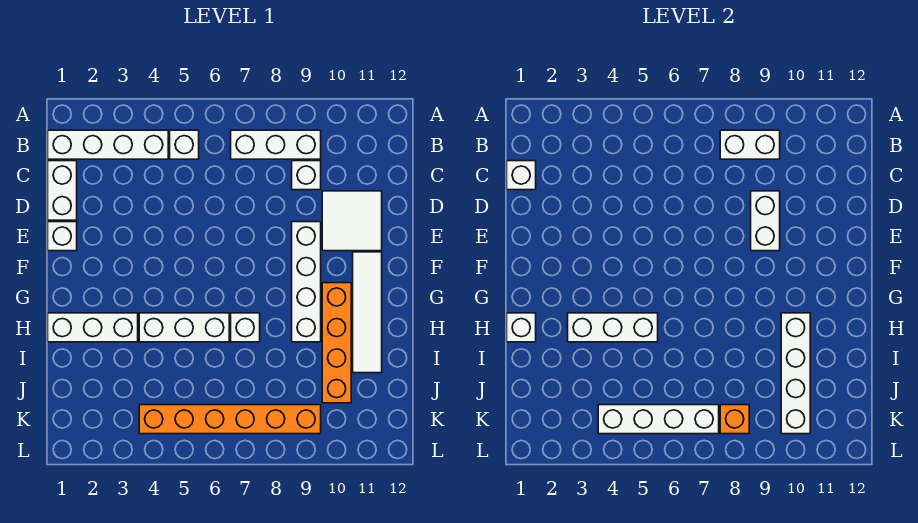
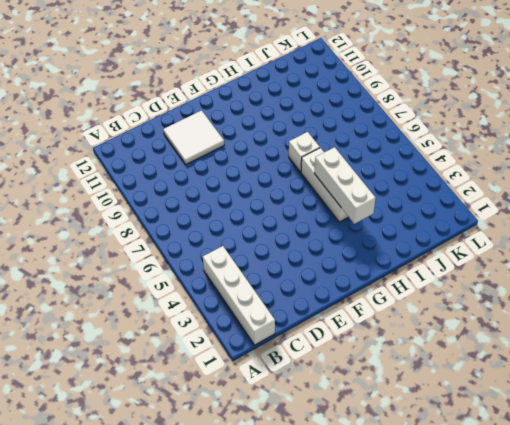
none -> white 1x1 brick [170,130,199,159]
none -> white 1x3 brick [231,130,321,159]
none -> white 1x2 brick [48,161,77,220]

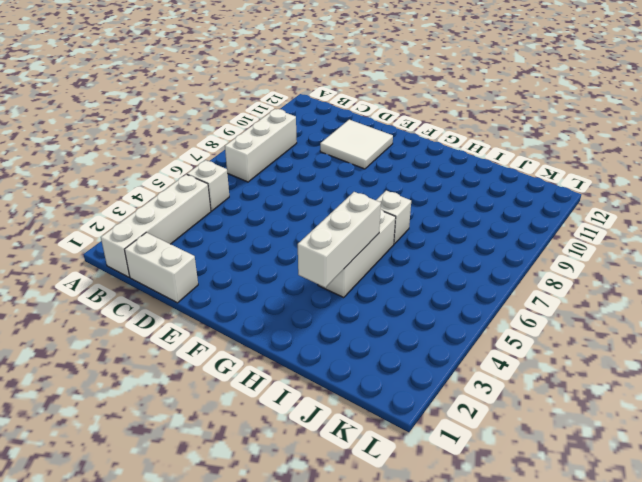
none -> white 1x1 brick [292,161,321,190]
none -> white 1x1 brick [48,222,77,251]
none -> white 1x4 brick [292,222,321,342]

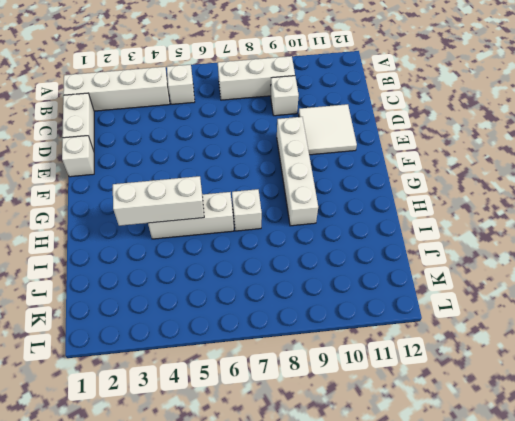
none -> white 1x4 tile [353,252,382,373]
none -> orange 1x4 brick [322,283,351,403]
none -> white 1x3 brick [48,313,138,342]

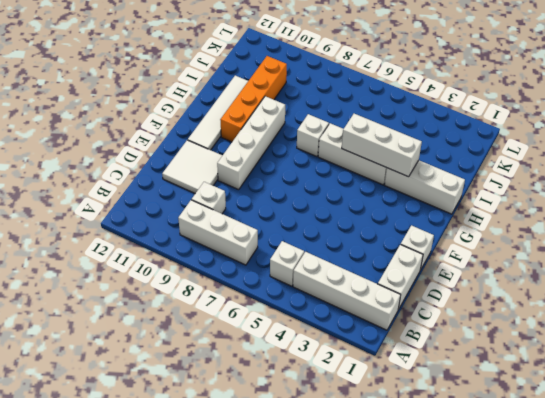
none -> orange 1x6 brick [139,405,321,434]
none -> white 1x2 brick [720,130,780,159]
none -> white 1x1 brick [507,161,536,190]

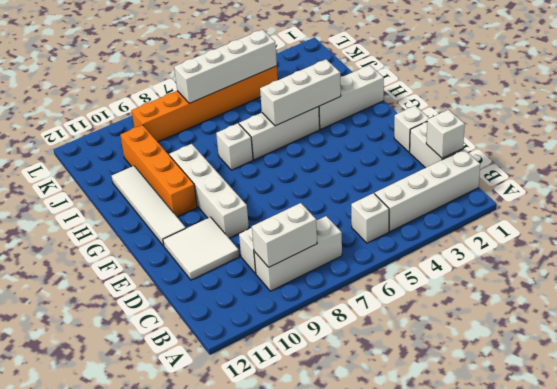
none -> white 1x2 brick [751,191,780,251]
none -> white 1x1 brick [507,313,536,342]
none -> white 1x4 brick [781,313,810,434]

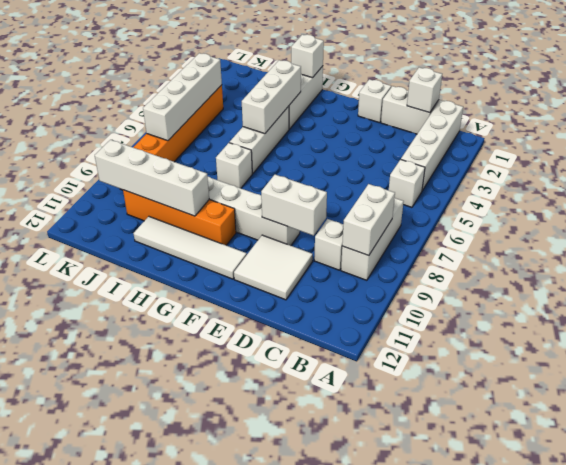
none -> orange 1x1 brick [720,405,749,434]

